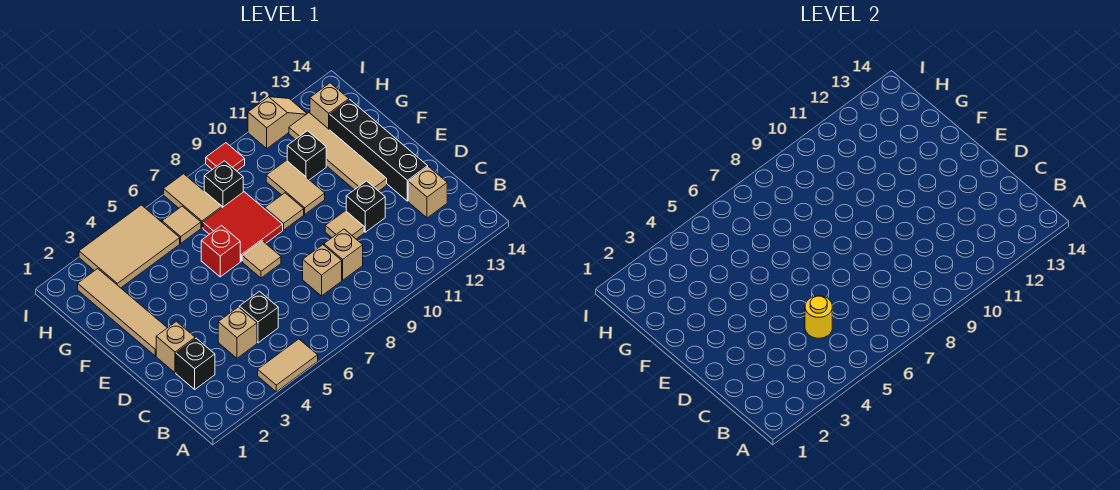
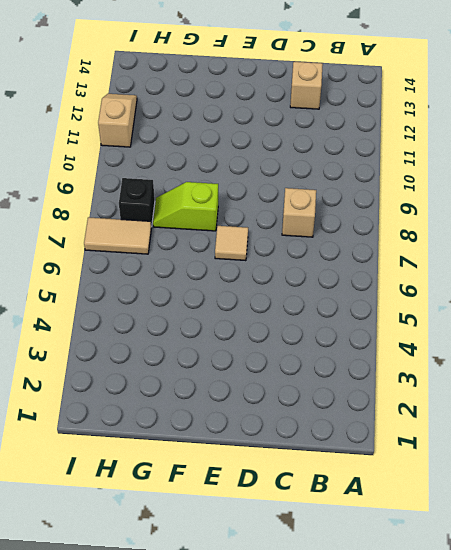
lime 1x2 slope [153,182,218,231] -> red 2x2 tile [203,192,283,261]
none -> tan 1x2 tile [258,339,318,392]
none -> black 1x1 brick [176,338,215,389]
none -> tan 1x1 brick [218,307,257,358]

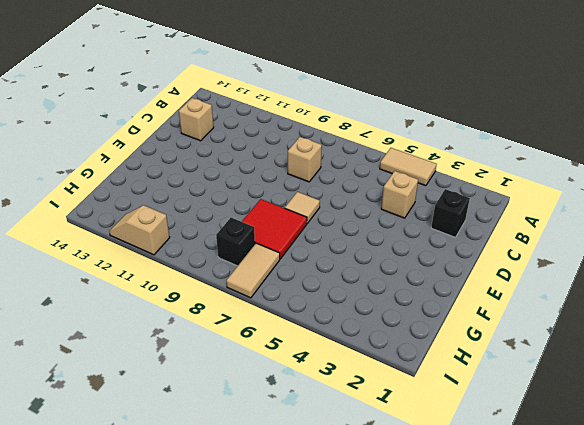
none -> black 1x1 brick [239,291,278,343]
none -> tan 1x1 brick [324,229,363,280]
none -> tan 1x1 brick [156,321,195,373]

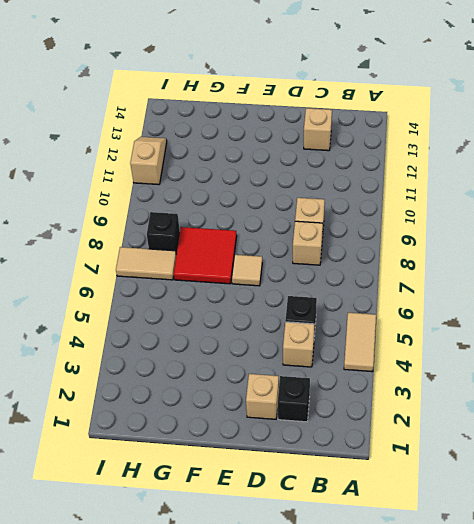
none -> tan 1x1 tile [325,211,364,239]
none -> black 1x1 brick [346,181,385,232]
none -> black 1x4 brick [330,100,428,201]

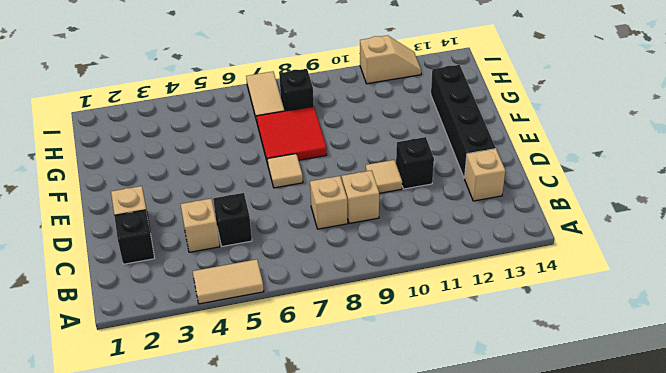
none -> tan 1x4 tile [78,269,167,356]
none -> tan 1x4 tile [289,113,387,191]
none -> red 1x1 brick [201,226,240,277]

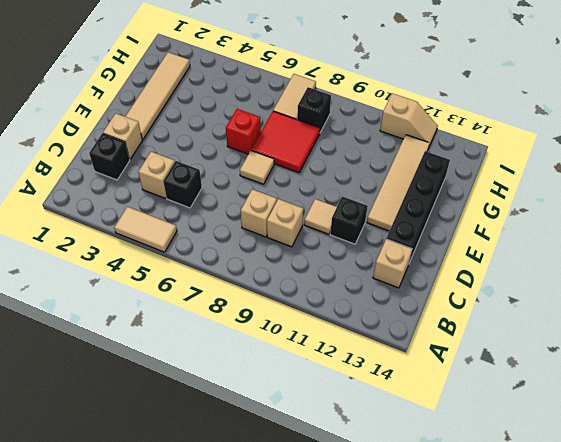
none -> tan 1x1 tile [265,193,304,230]
none -> tan 1x2 tile [266,160,325,214]
none -> black 1x1 brick [287,131,326,180]

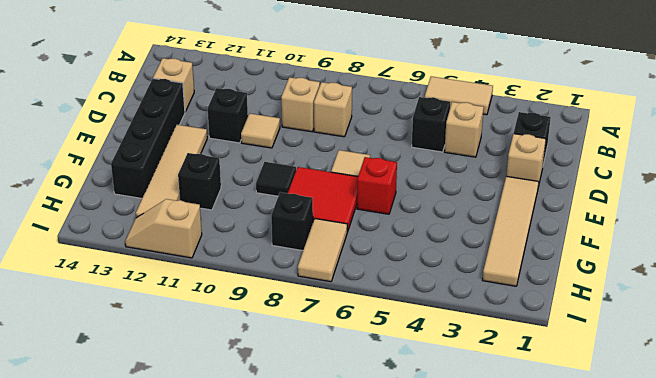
black 1x1 tile [256,162,296,196] -> tan 1x1 tile [265,193,304,230]
none -> tan 1x2 tile [266,160,325,214]
none -> tan 2x3 tile [79,205,180,288]
none -> tan 1x1 tile [162,206,201,243]

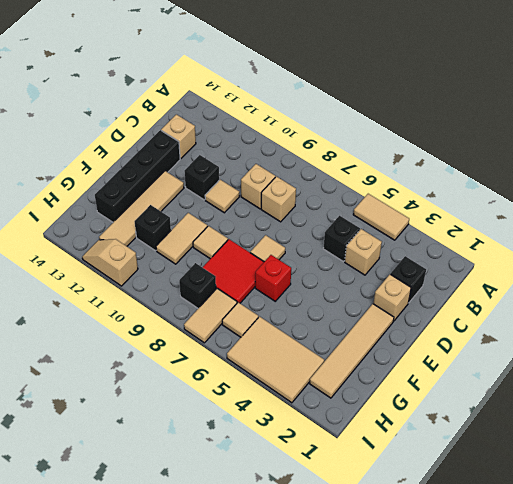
none -> tan 1x1 brick [310,83,349,130]
none -> red 1x1 tile [206,143,245,171]
none -> yellow 1x1 round brick [805,296,832,338]

